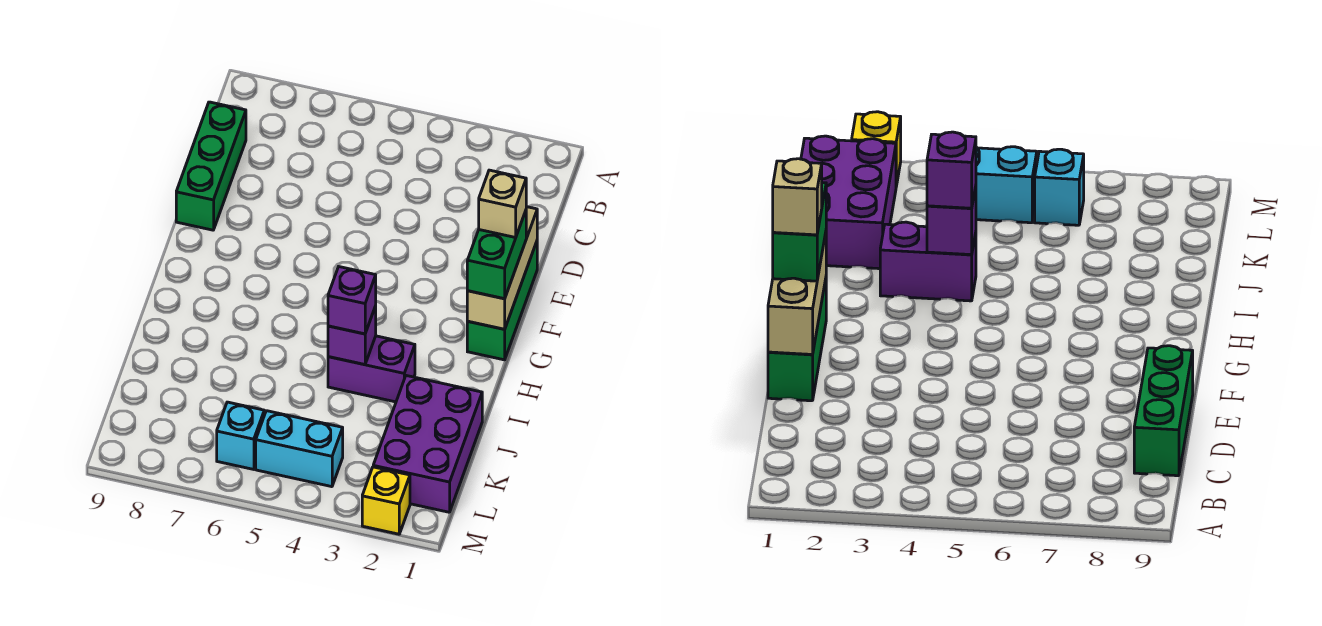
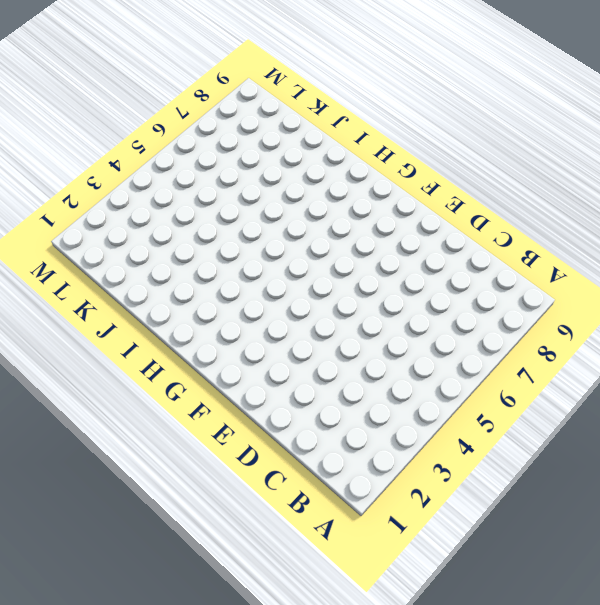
none -> green 1x3 brick [176,102,246,230]
none -> green 1x3 brick [467,242,537,360]
none -> purple 1x2 brick [328,336,415,402]

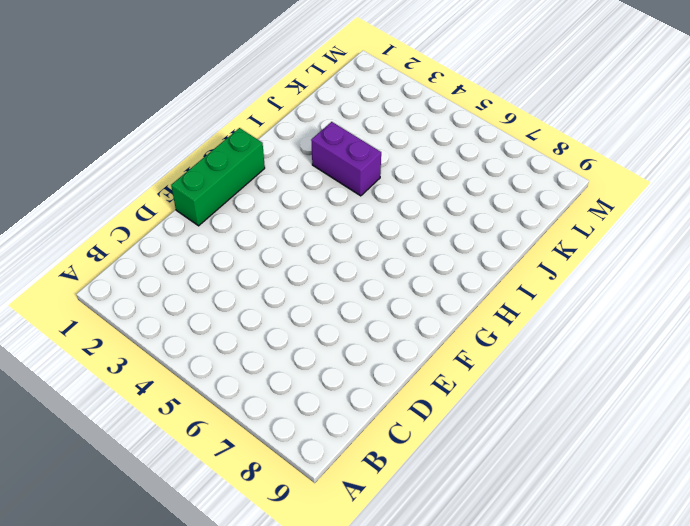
none -> green 1x3 brick [176,102,246,230]
none -> purple 2x3 brick [373,376,482,512]
none -> cyan 1x2 brick [256,411,343,487]

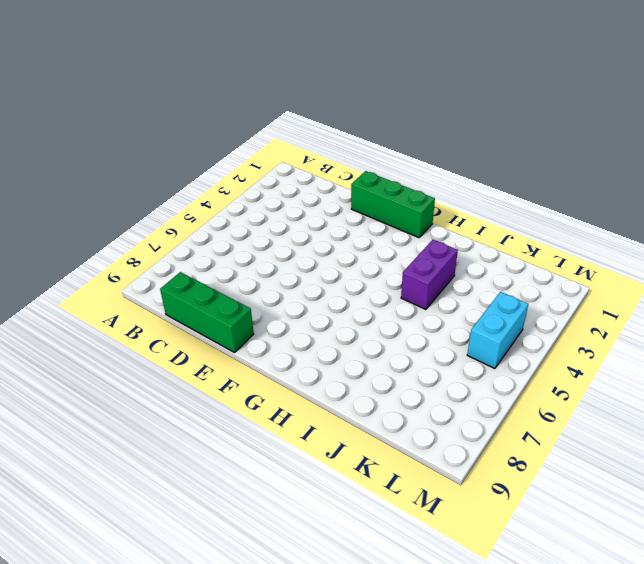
none -> purple 2x3 brick [373,376,482,512]
none -> cyan 1x1 brick [217,402,264,469]
none -> yellow 1x1 brick [362,467,410,534]

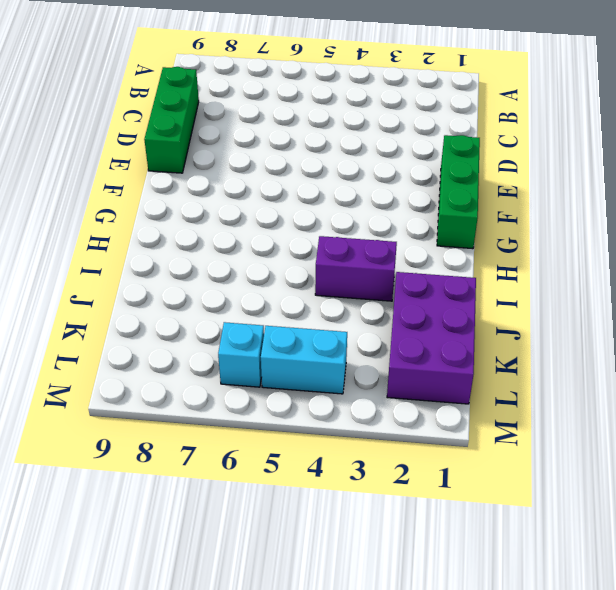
none -> yellow 1x1 brick [362,467,410,534]
none -> tan 1x3 brick [467,207,537,329]
none -> purple 1x1 brick [328,306,376,365]

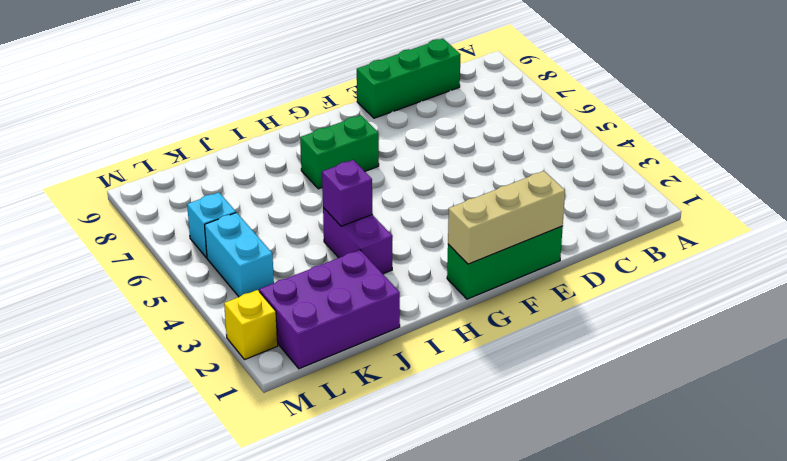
green 1x2 brick [300,115,379,189] -> green 1x2 brick moved to [467,211,526,299]
none -> purple 1x1 brick [328,267,376,334]
none -> tan 1x1 brick [479,170,526,238]

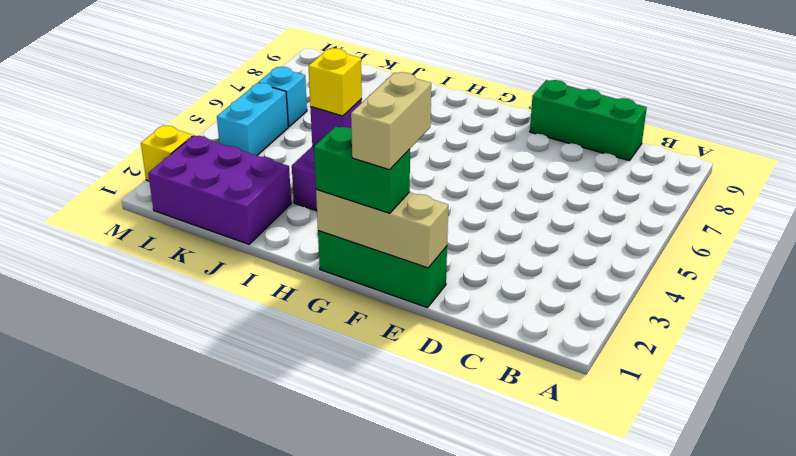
tan 1x2 brick [351,72,431,170] -> tan 1x1 brick [479,170,526,238]
yellow 1x1 brick [308,48,362,116] -> purple 1x1 brick [328,267,376,334]

